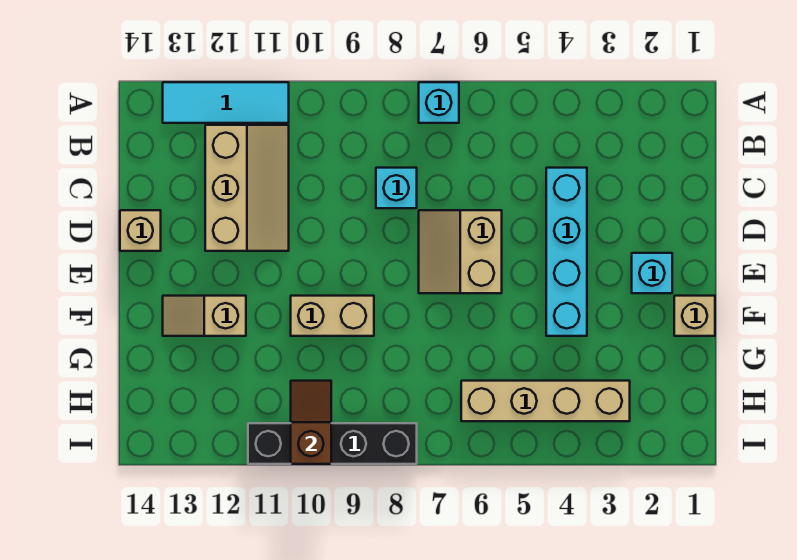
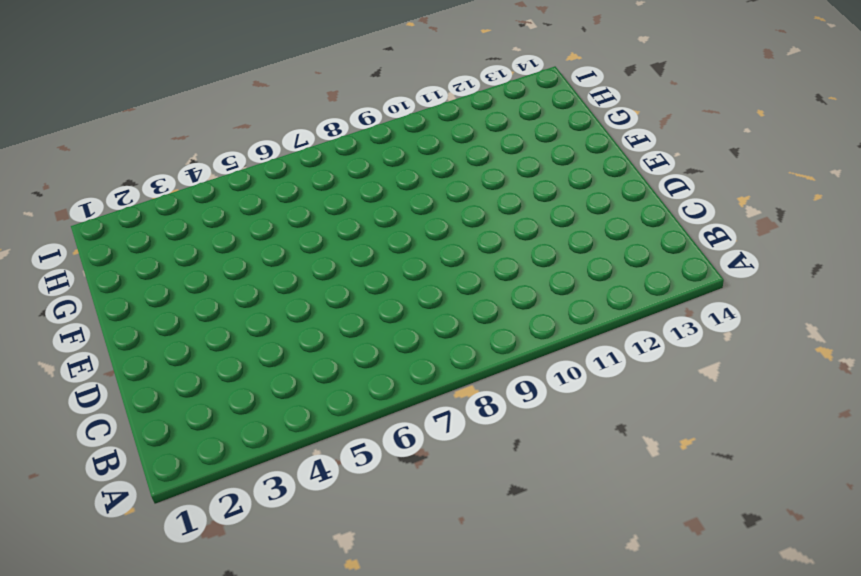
none -> cyan 1x1 brick [419,82,459,123]
none -> cyan 1x3 tile [163,82,289,123]
none -> tan 2x3 slope [205,125,289,251]

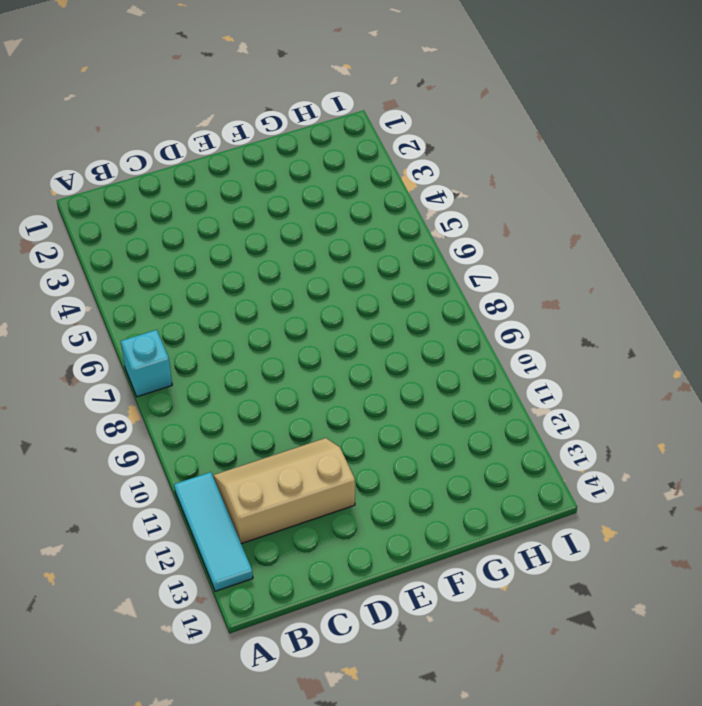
none -> cyan 1x4 brick [546,168,587,336]
none -> cyan 1x1 brick [376,168,417,208]
none -> tan 2x2 slope [419,210,502,293]

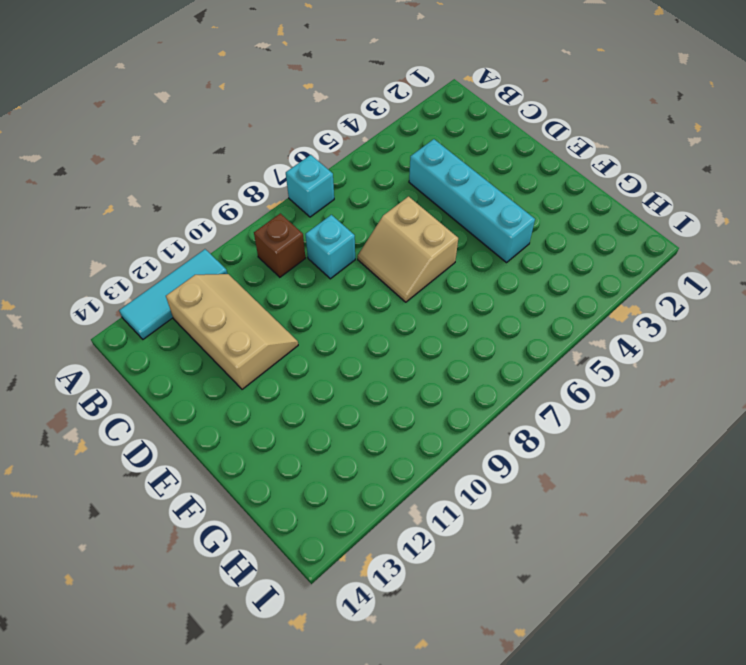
brown 1x1 brick [254,213,305,277] -> none
none -> tan 1x1 brick [120,210,161,251]
none -> cyan 1x1 brick [632,253,672,293]
none -> tan 1x1 brick [674,296,715,336]

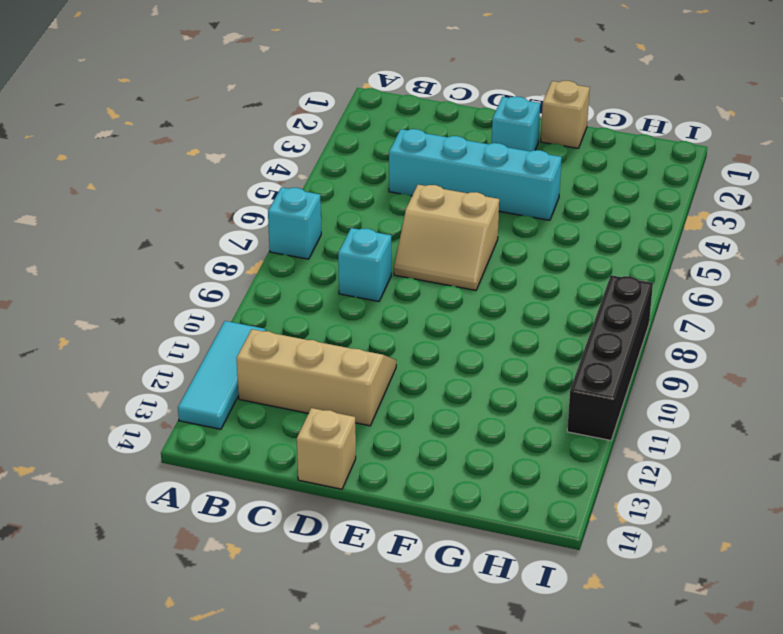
none -> tan 1x2 brick [291,296,374,336]
none -> tan 1x2 slope [163,296,246,336]
none -> tan 1x4 brick [461,381,630,421]

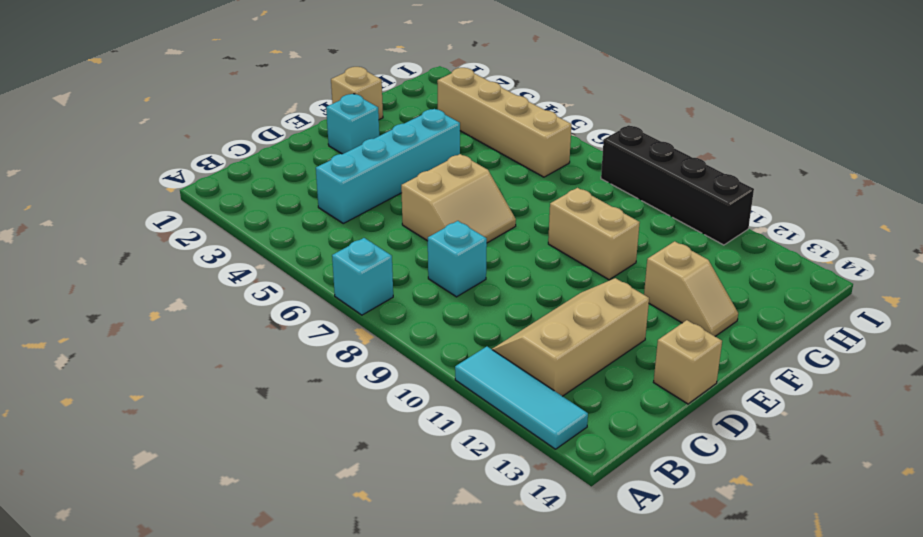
none -> brown 1x2 slope [291,381,331,464]

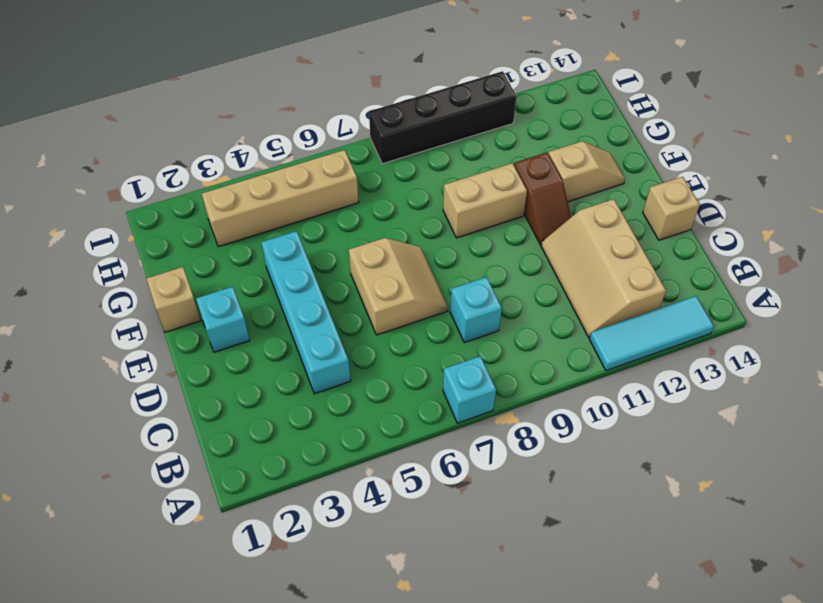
brown 1x2 slope [514,152,571,245] -> brown 1x2 slope moved to [291,381,331,464]

